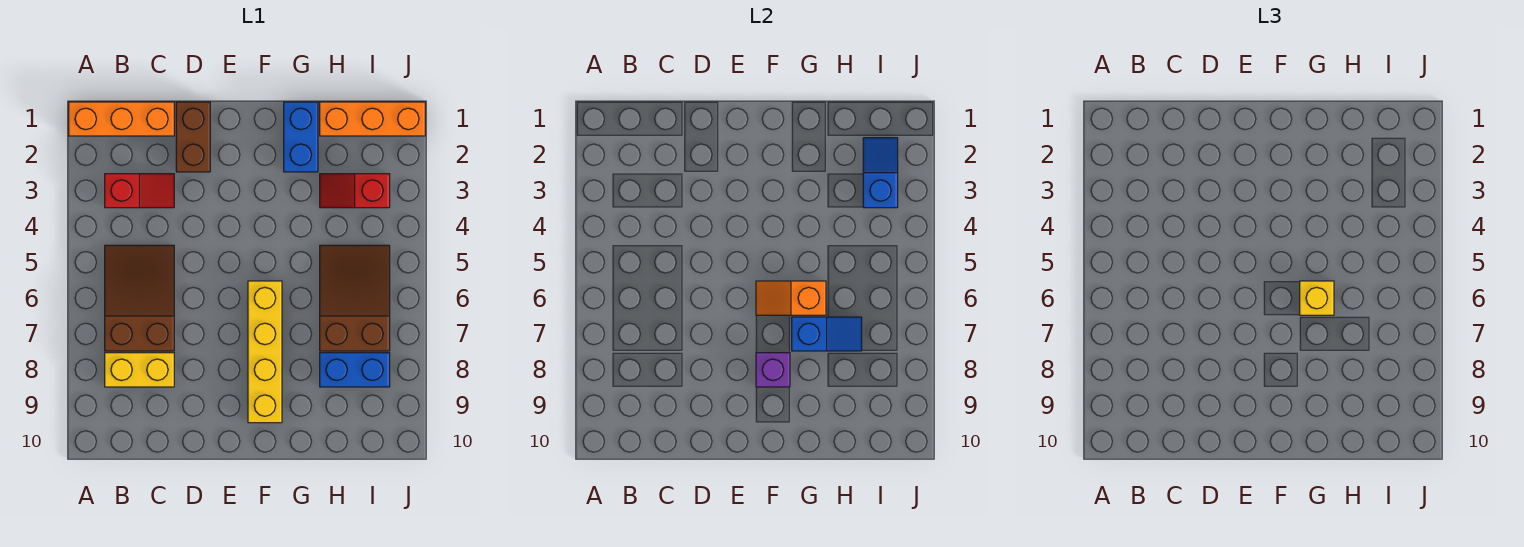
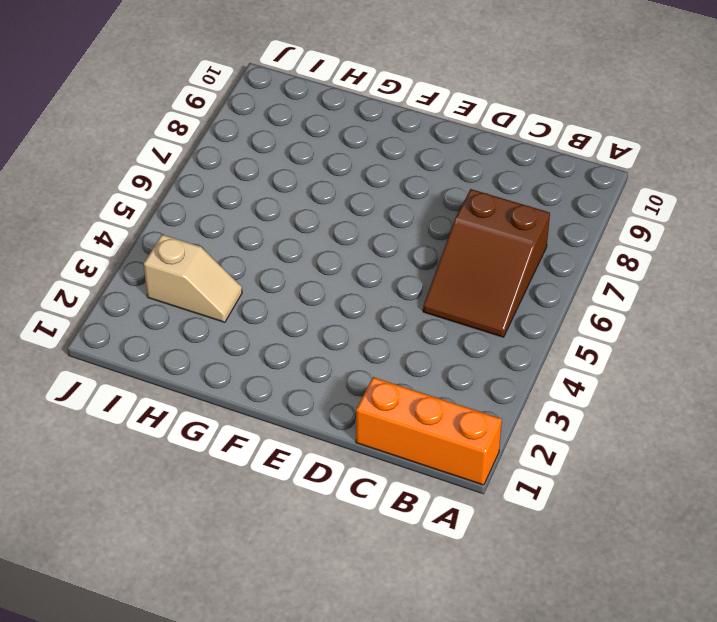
tan 1x2 slope [144,234,242,322] -> red 1x2 slope [320,174,390,208]
none -> red 1x2 slope [105,174,174,208]
none -> yellow 1x2 brick [105,353,174,387]
none -> brown 1x2 brick [176,102,210,172]

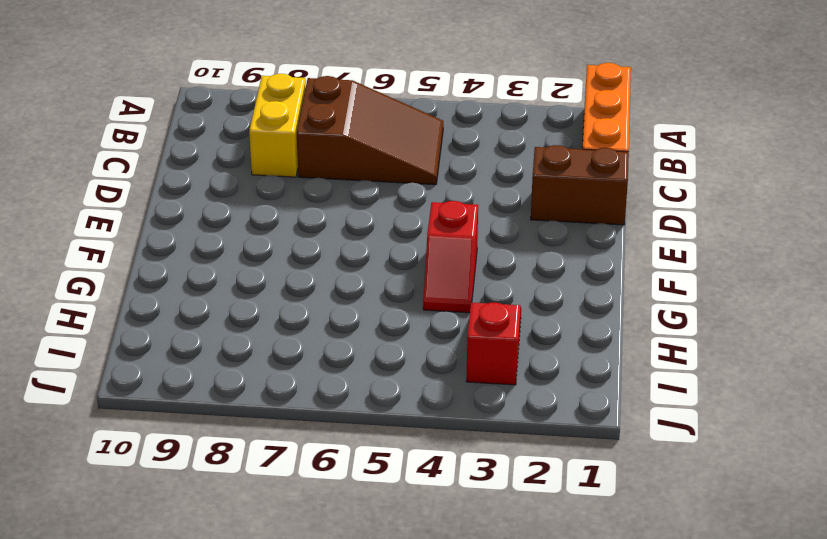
red 1x2 slope [423,201,478,313] -> red 1x2 slope moved to [105,174,174,208]
none -> yellow 1x4 brick [248,281,282,423]
none -> blue 1x2 brick [284,102,318,172]
none -> orange 1x3 brick [320,102,425,136]

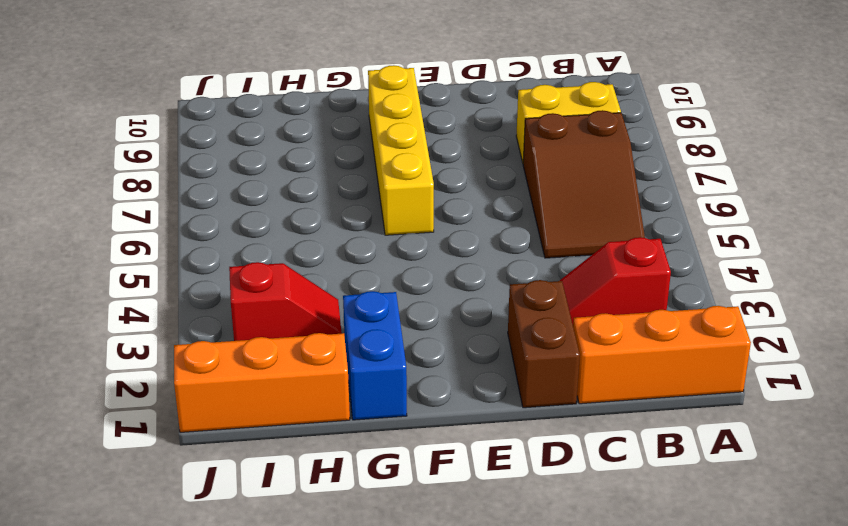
none -> brown 2x3 slope [320,245,390,351]
none -> blue 1x2 brick [320,353,390,387]
none -> orange 1x2 slope [756,281,826,315]

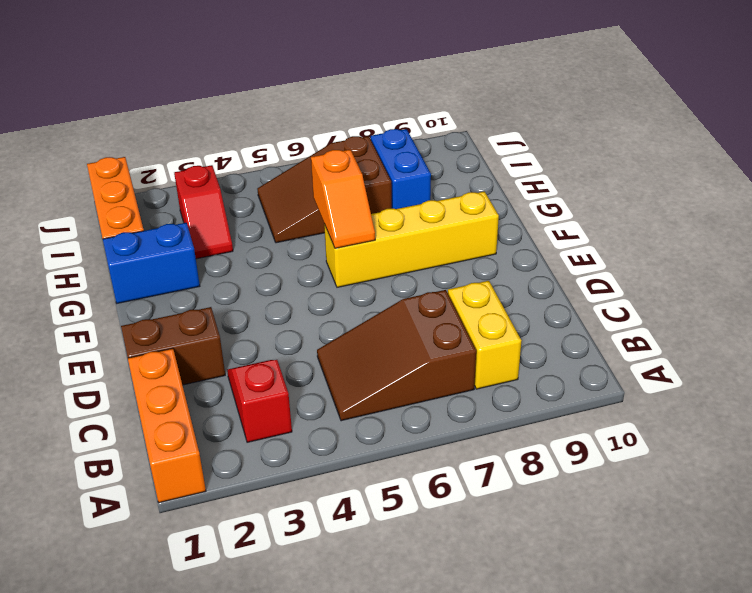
none -> purple 1x1 brick [756,353,790,387]
none -> blue 1x2 slope [792,317,862,351]
none -> blue 1x2 slope [863,138,898,208]

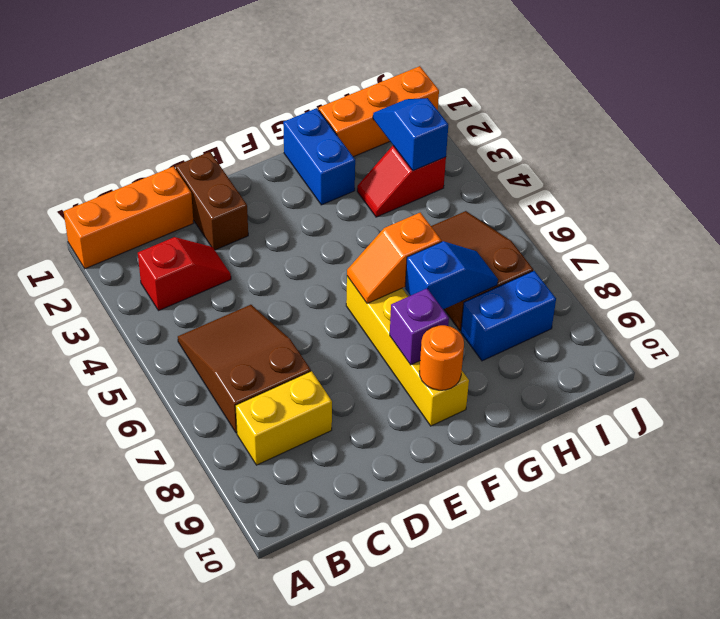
orange 1x1 round brick [419,325,464,390] -> none
none -> yellow 1x1 brick [1300,281,1334,315]

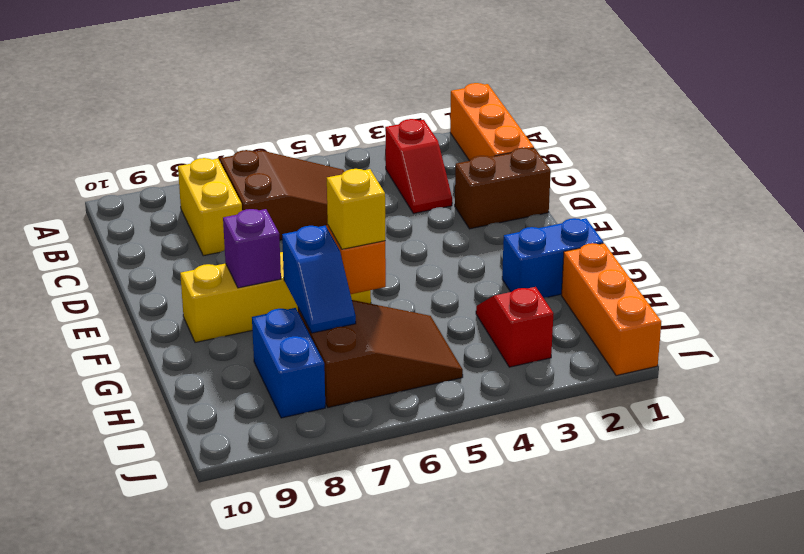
none -> blue 1x2 slope [863,138,898,208]

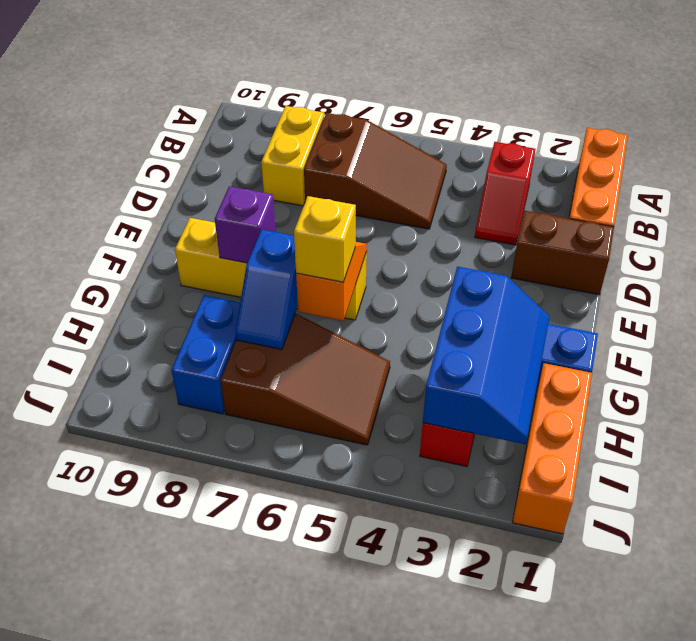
blue 2x3 slope [423,266,550,444] -> blue 1x2 slope [863,138,898,208]

